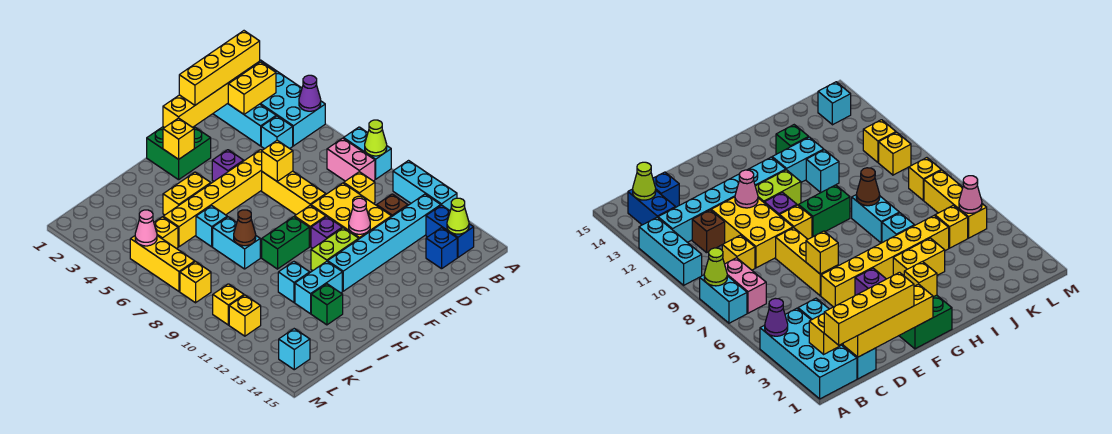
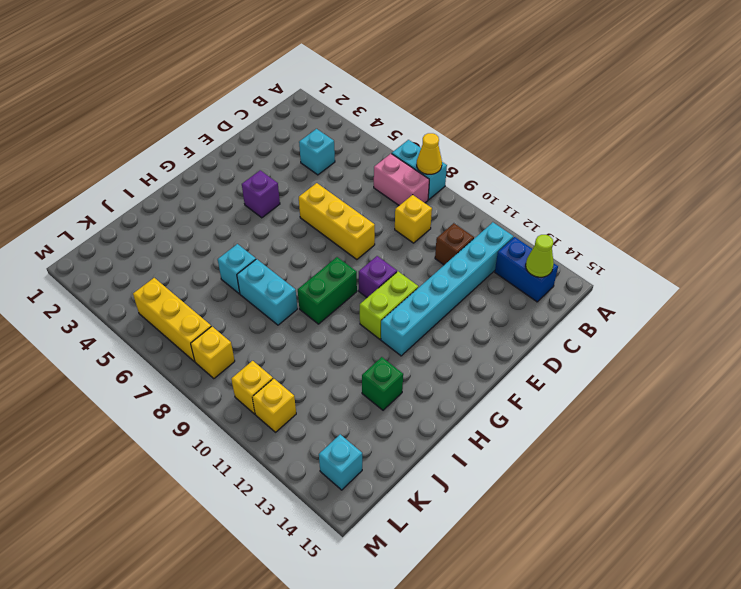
yellow 1x1 cone [417,133,442,174] -> lime 1x1 cone [365,120,387,156]
none -> cyan 2x4 brick [243,60,325,146]
none -> cyan 1x3 brick [393,161,457,210]
none -> cyan 1x3 brick [213,104,276,146]
none -> blue 1x1 brick [426,228,457,269]

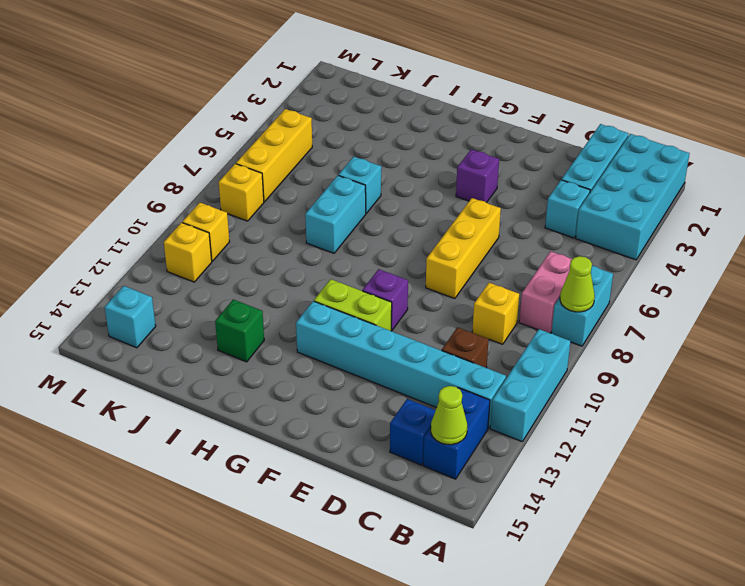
none -> yellow 2x3 brick [311,183,392,239]
none -> yellow 1x6 brick [163,150,262,247]
none -> green 2x2 brick [147,127,211,180]
none -> yellow 1x1 brick [295,206,326,246]

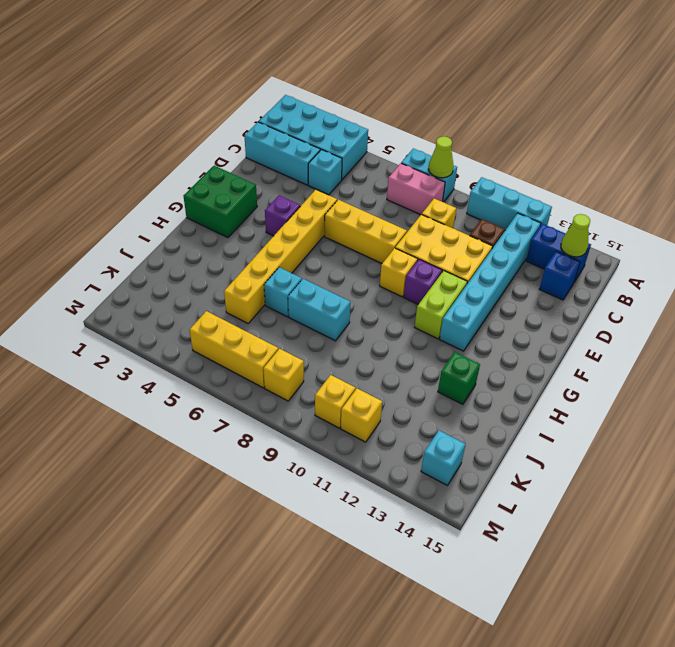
none -> green 1x2 brick [262,217,309,269]
none -> yellow 1x2 brick [163,172,211,215]
none -> cyan 1x2 brick [295,261,342,314]
none -> cyan 1x1 brick [278,262,310,302]

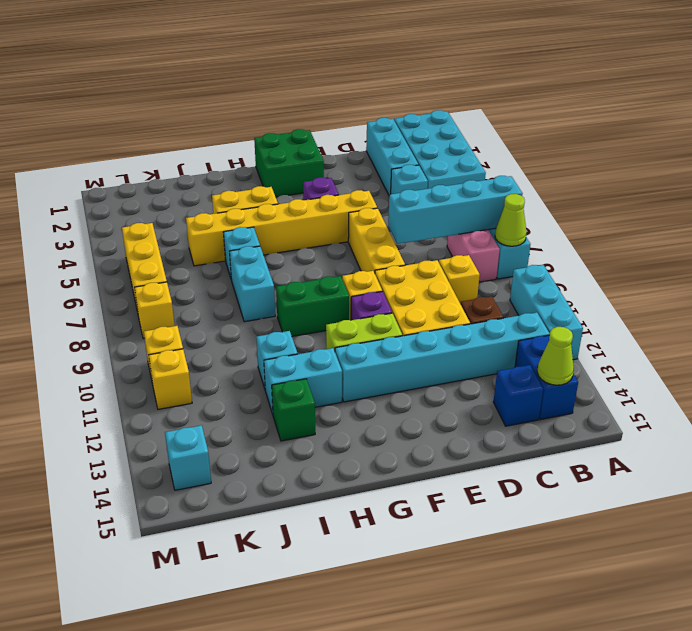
cyan 1x4 brick [388,176,523,244] -> none
none -> yellow 1x1 brick [154,217,178,249]
none -> purple 1x1 cone [299,75,321,111]
none -> yellow 1x2 brick [228,62,276,114]
none -> yellow 1x4 brick [163,73,243,128]

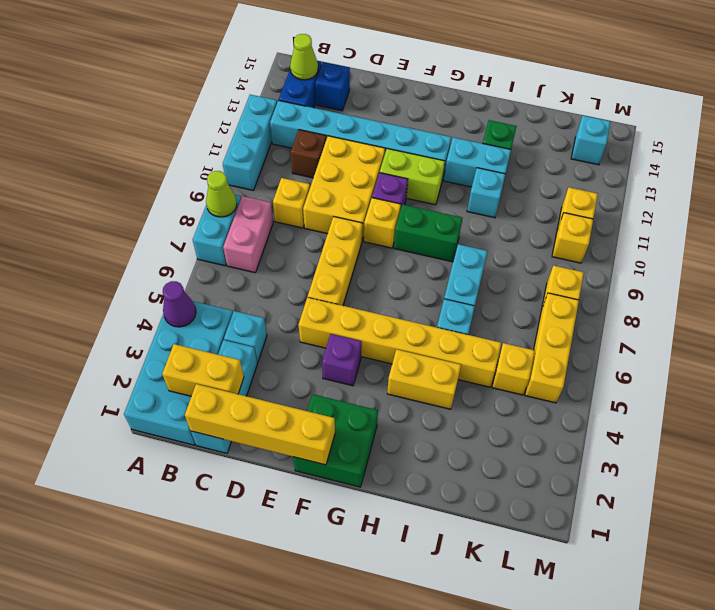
none -> yellow 1x1 brick [262,140,293,181]
none -> pink 1x1 cone [349,198,370,234]
none -> yellow 1x1 brick [163,118,194,159]
none -> brown 1x1 cone [234,210,256,246]

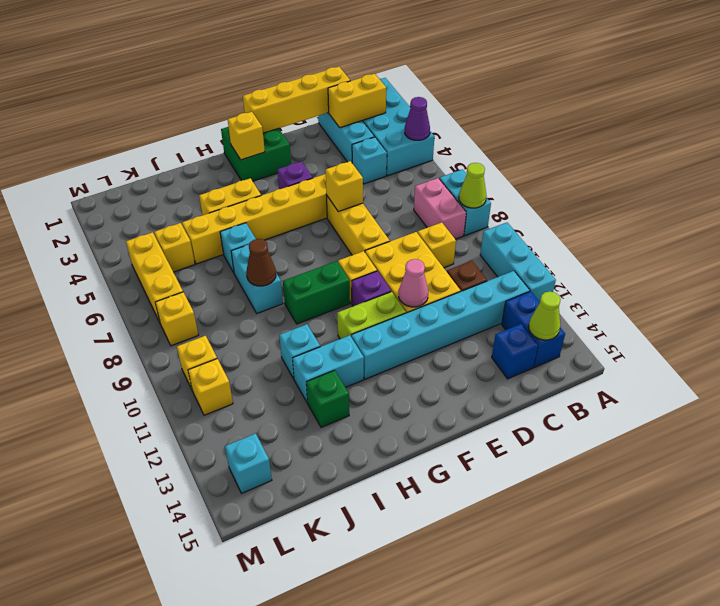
none -> pink 1x1 cone [135,210,157,246]
none -> yellow 1x4 brick [179,31,260,105]

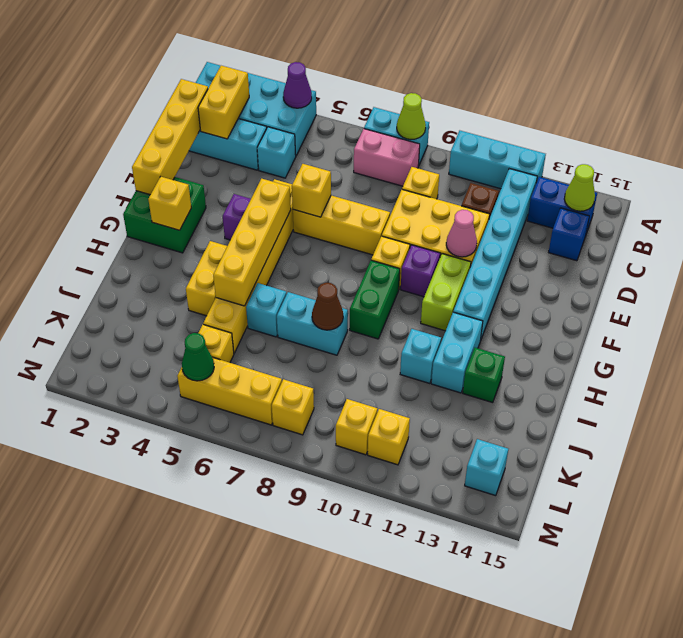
yellow 1x4 brick [213,179,291,306] -> yellow 1x4 brick moved to [179,31,260,105]
green 1x1 cone [182,333,214,381] -> pink 1x1 cone [135,210,157,246]

